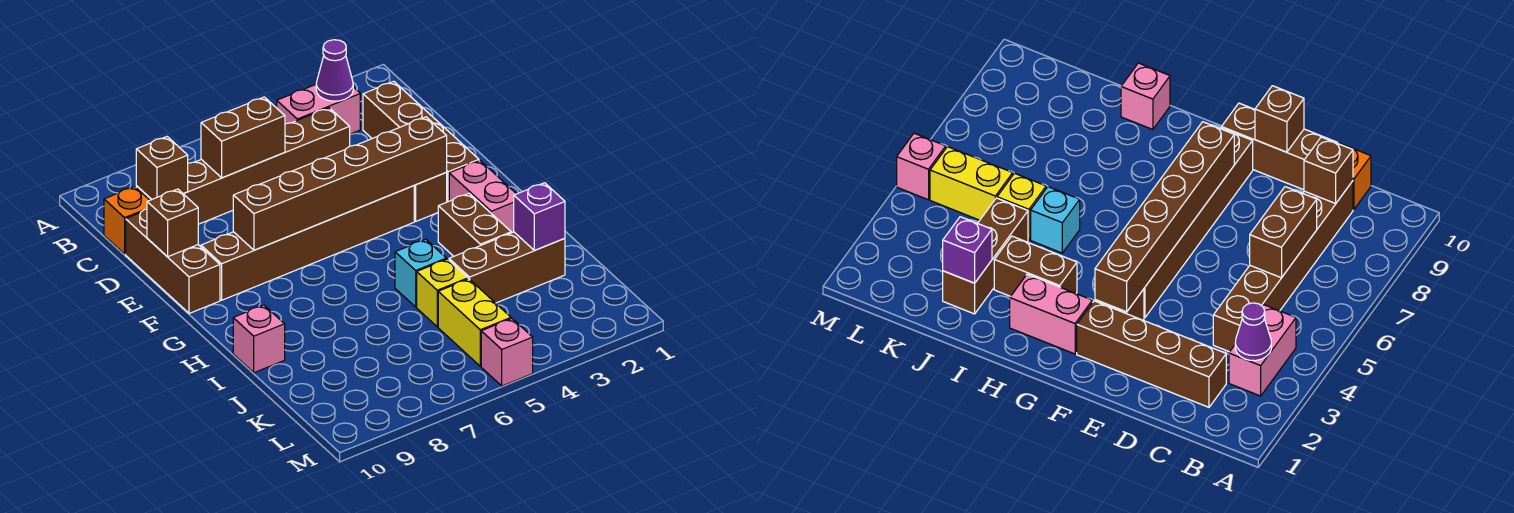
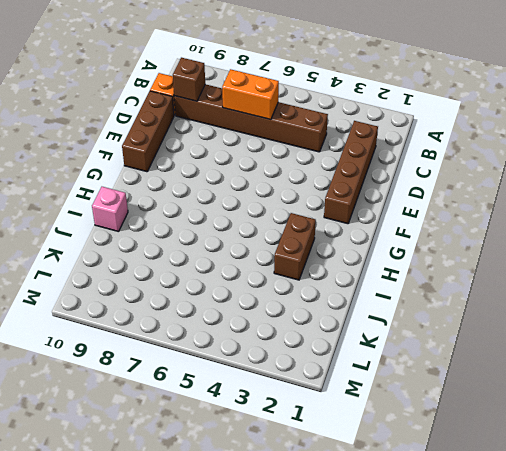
orange 1x2 brick [222,69,279,120] -> brown 1x2 brick [201,97,285,178]
none -> pink 1x2 brick [277,85,360,134]
none -> brown 1x1 brick [414,173,447,221]
none -> brown 1x6 brick [201,186,414,300]

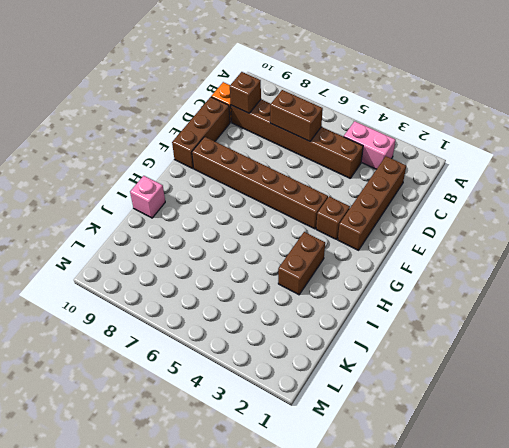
none -> pink 1x2 brick [449,161,516,233]
none -> cyan 1x1 brick [395,239,446,307]
none -> brown 1x3 brick [449,232,565,303]

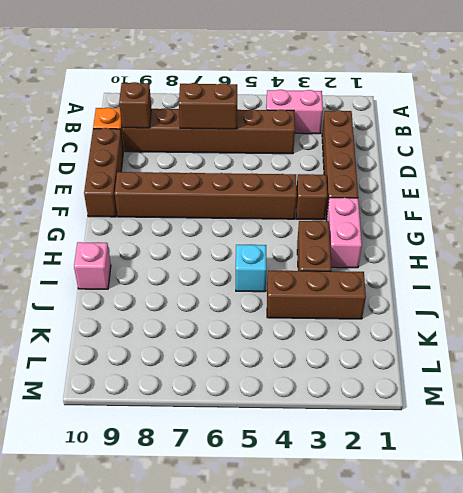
none -> yellow 1x1 brick [417,259,468,327]
none -> yellow 1x2 brick [438,279,511,366]
none -> pink 1x1 brick [481,319,533,386]

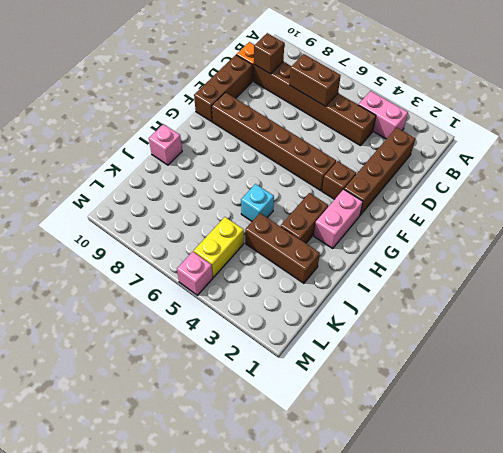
none -> yellow 1x1 brick [417,259,468,327]
none -> purple 1x1 cone [316,40,353,101]
none -> brown 1x1 brick [147,189,198,257]

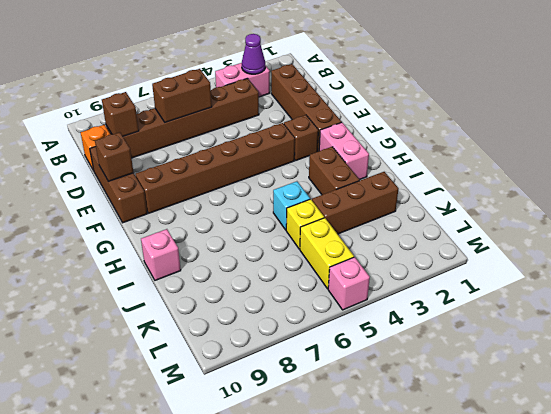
none -> brown 1x6 brick [233,117,447,250]
none -> purple 1x1 brick [514,183,565,250]

